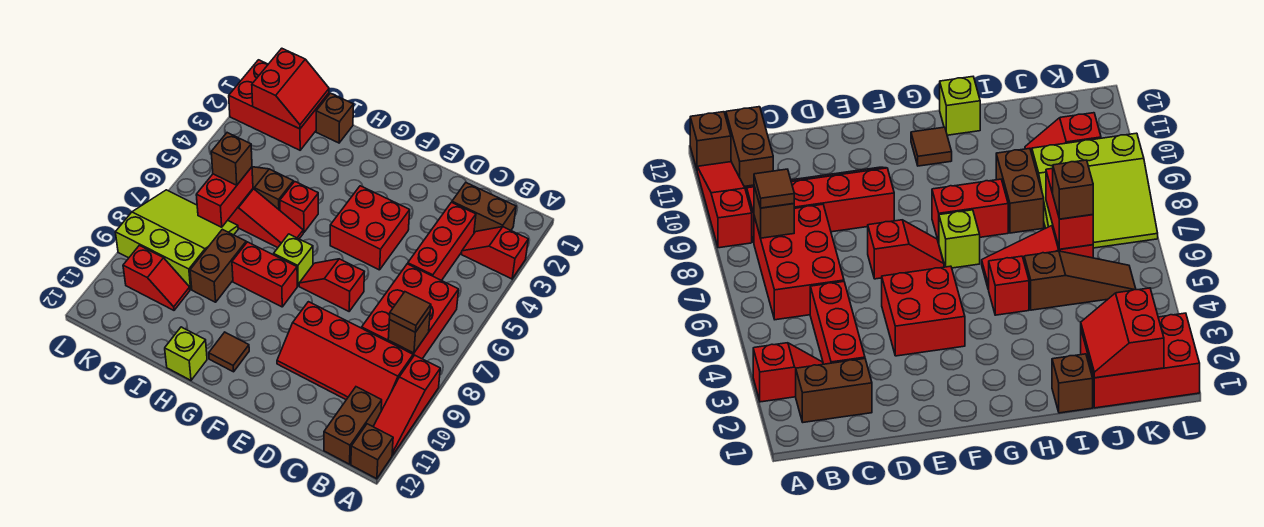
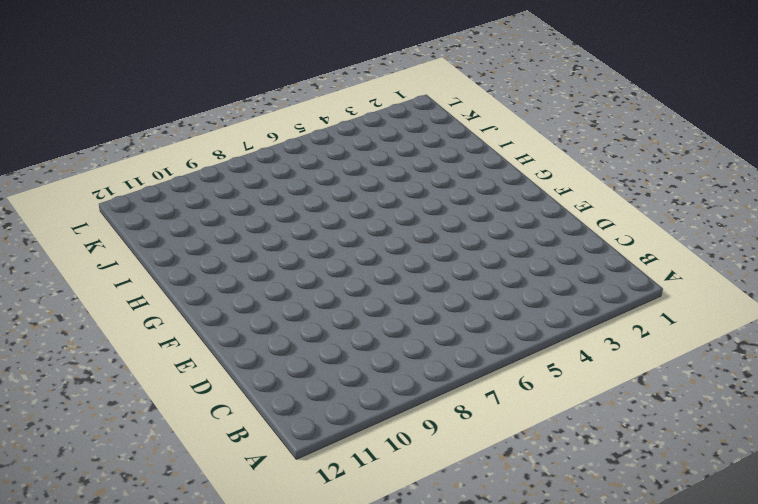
none -> red 1x2 slope [462,227,528,279]
none -> red 1x3 slope [373,355,440,455]
none -> brown 1x1 brick [351,424,393,479]

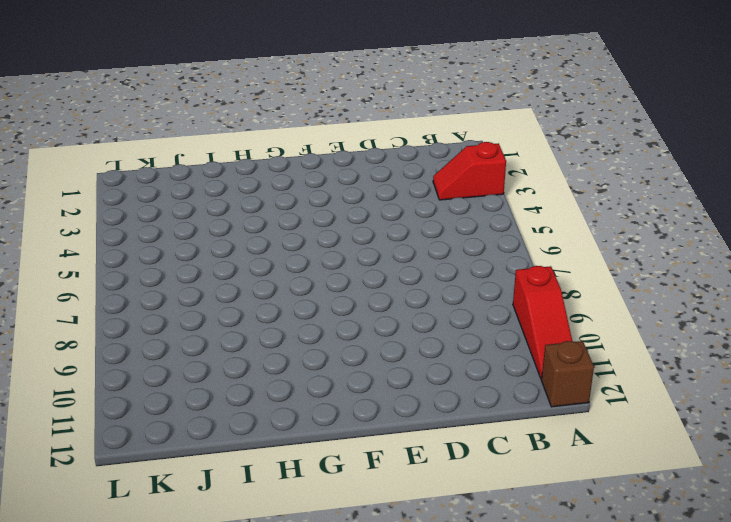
none -> brown 1x2 brick [452,183,516,233]
none -> red 2x3 brick [362,264,459,359]
none -> red 2x4 slope [277,302,413,411]

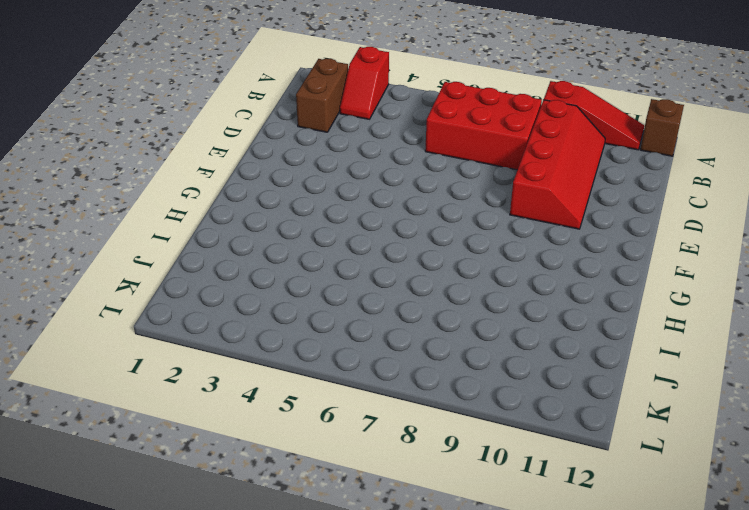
none -> brown 1x2 brick [324,387,382,464]
none -> red 1x3 brick [408,202,476,281]
none -> red 2x2 brick [330,186,410,270]

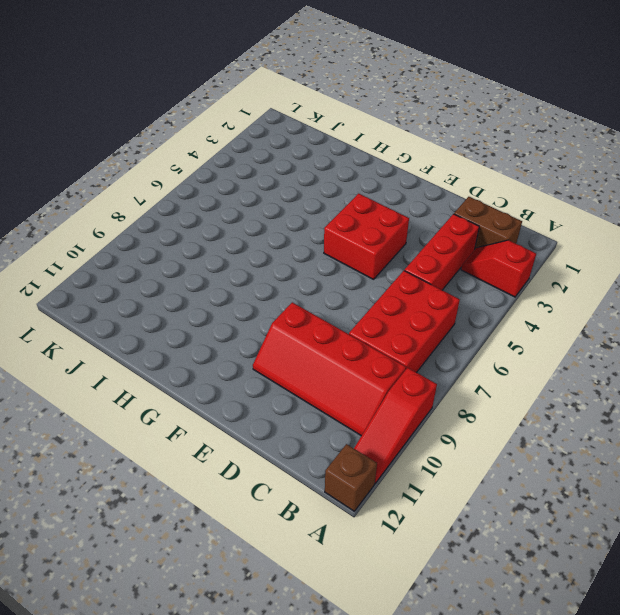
none -> brown 1x2 brick [324,387,382,464]
none -> red 1x2 slope [299,259,364,311]
none -> lime 1x1 brick [274,234,313,286]

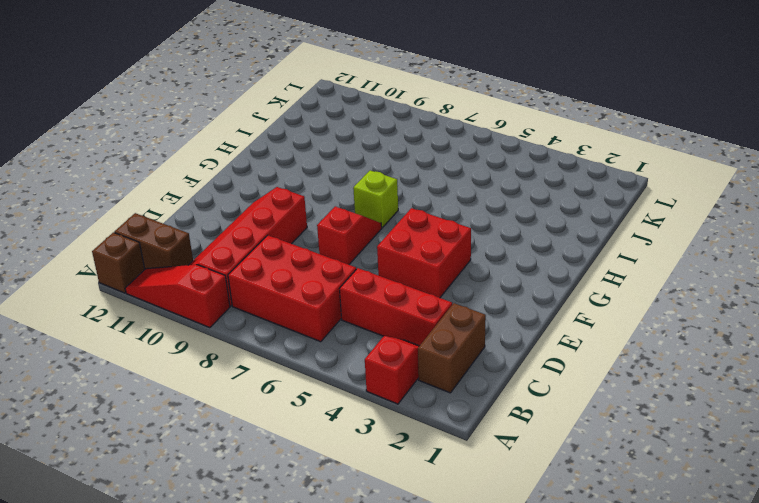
none -> red 1x2 brick [232,242,297,307]
none -> brown 1x1 tile [209,332,249,372]
none -> red 1x1 brick [280,182,318,233]

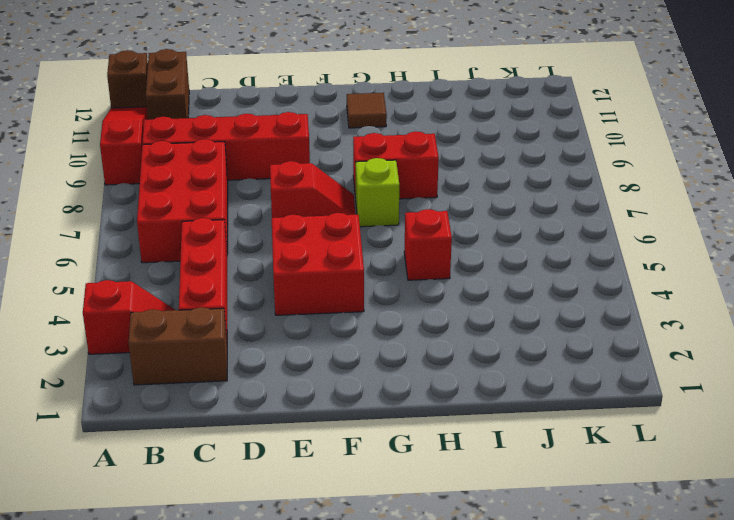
none -> red 1x3 slope [228,189,303,248]
none -> lime 1x1 brick [165,327,207,380]
none -> brown 1x1 brick [316,93,353,143]

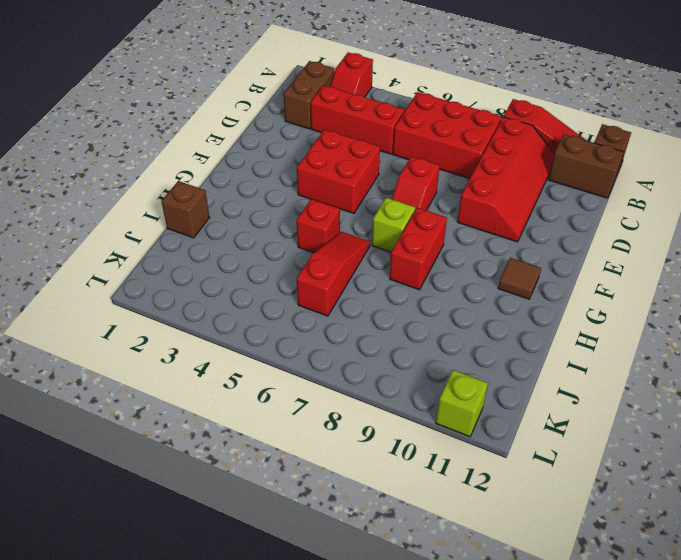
lime 1x1 brick [436,370,488,437] -> lime 1x1 brick moved to [165,327,207,380]
none -> brown 1x3 slope [252,167,294,210]
none -> brown 1x2 brick [190,229,246,302]
none -> red 2x3 brick [229,60,329,150]

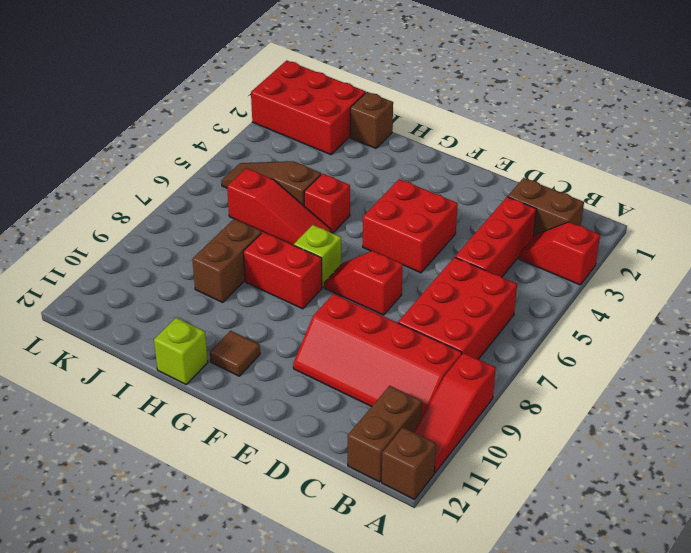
none -> lime 3x3 slope [115,190,238,289]
none -> red 1x2 slope [123,245,190,310]
none -> brown 1x1 brick [388,312,430,353]

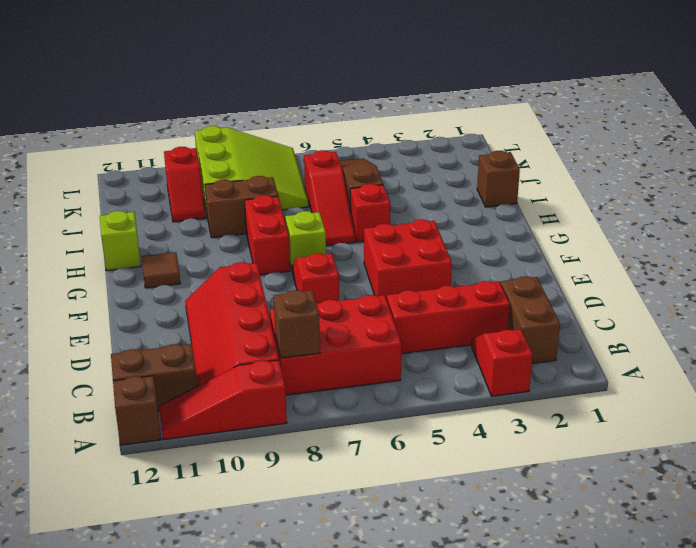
none -> red 2x3 brick [229,60,329,150]
none -> red 2x2 slope [252,48,329,129]
none -> red 1x2 brick [196,167,253,227]

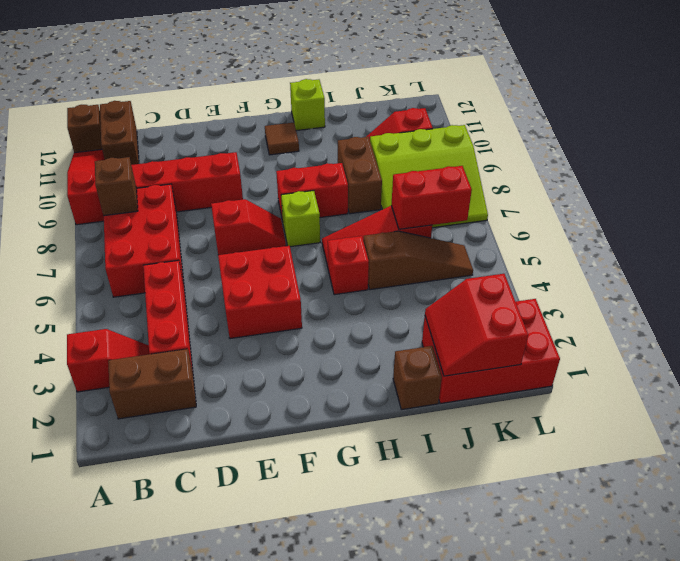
red 1x2 brick [391,166,472,229] -> red 1x2 brick turned to [196,167,253,227]
none -> brown 1x1 tile [390,292,431,332]
none -> brown 1x1 brick [211,133,252,185]

